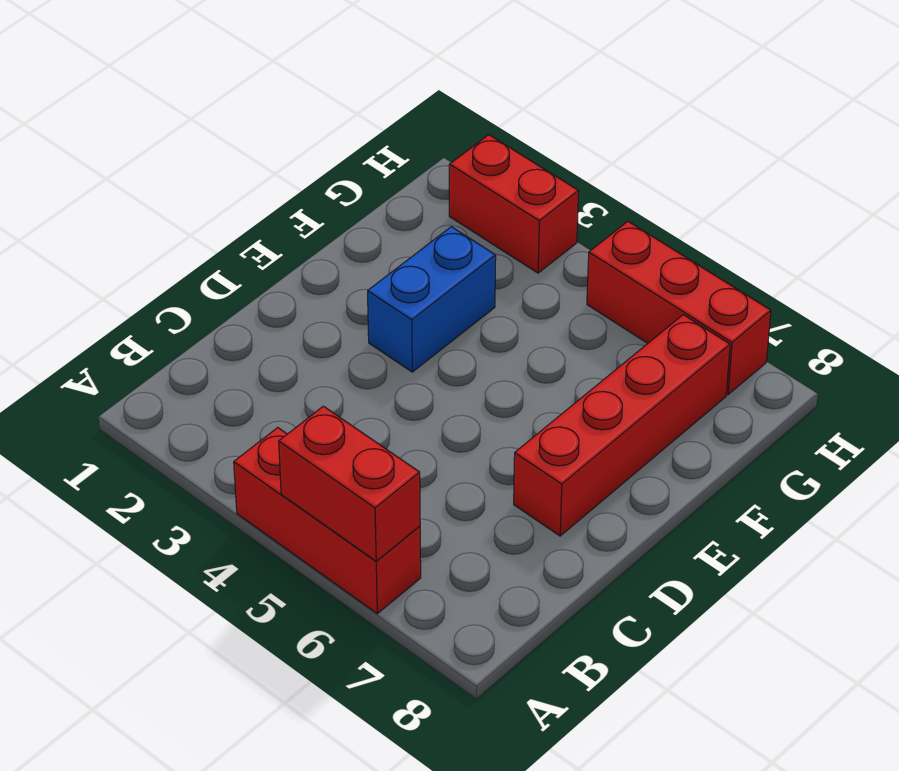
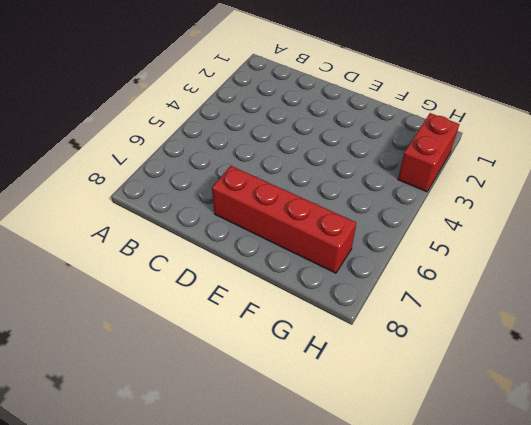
none -> red 1x3 brick [234,428,421,614]
none -> blue 1x2 brick [368,227,496,372]

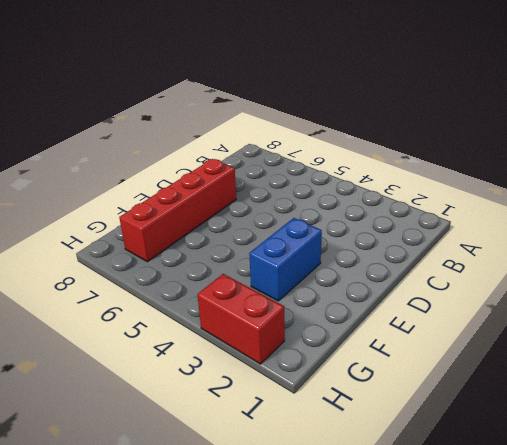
none -> red 1x3 brick [234,428,421,614]
none -> red 1x3 brick [587,221,771,395]

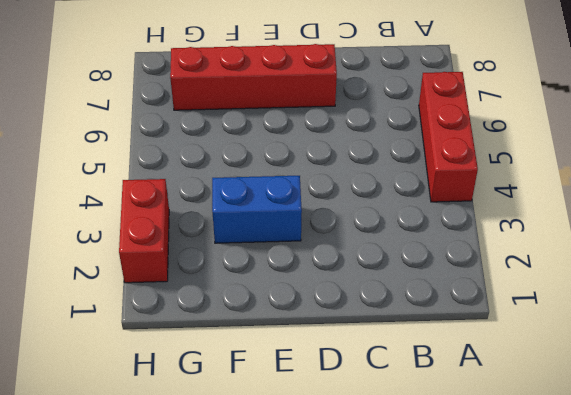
none -> red 1x3 brick [587,221,771,395]
none -> red 1x2 brick [279,406,420,561]

